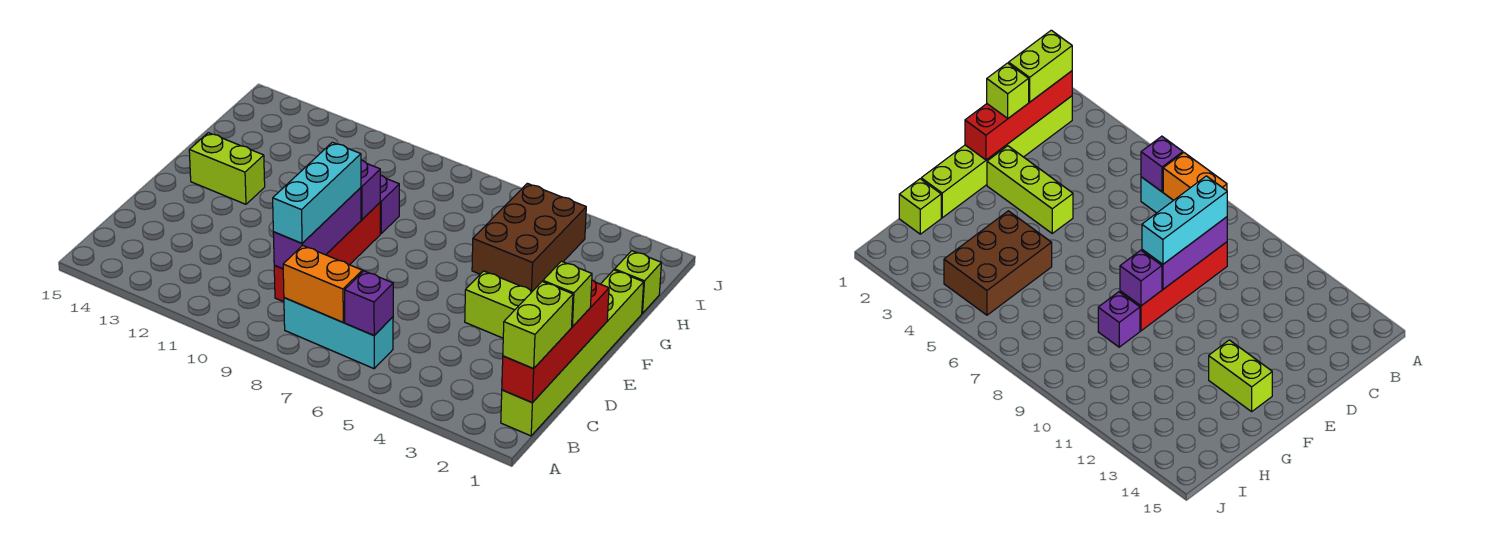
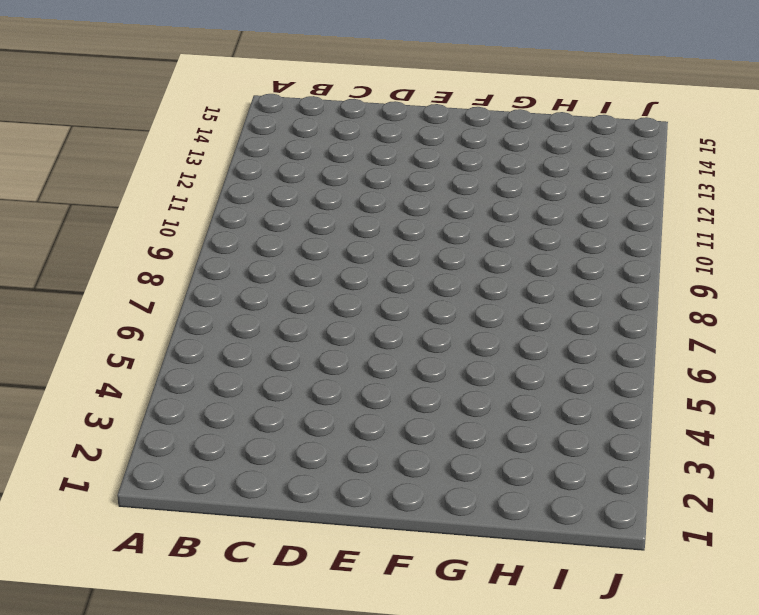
none -> lime 1x6 brick [501,270,644,436]
none -> cyan 1x3 brick [284,298,393,369]
none -> red 1x4 brick [274,203,380,302]

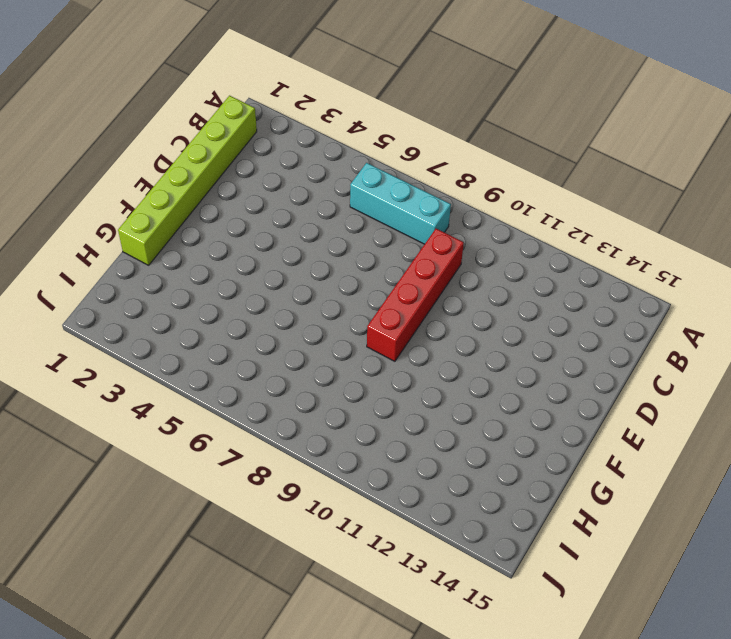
none -> lime 1x3 brick [465,271,532,338]
none -> lime 1x2 brick [189,133,265,204]
none -> brown 2x3 brick [472,183,586,291]

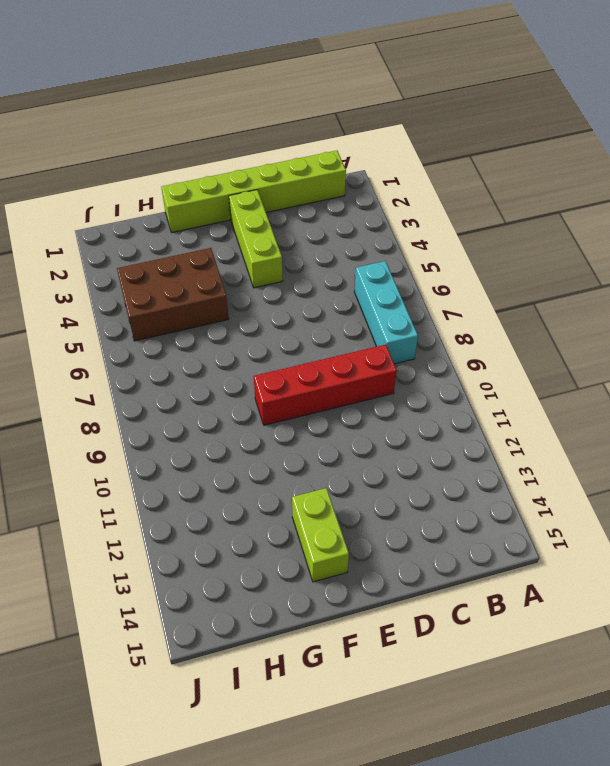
none -> purple 1x1 brick [380,175,399,233]
none -> lime 1x1 brick [615,251,661,313]
none -> red 1x4 brick [502,280,609,403]

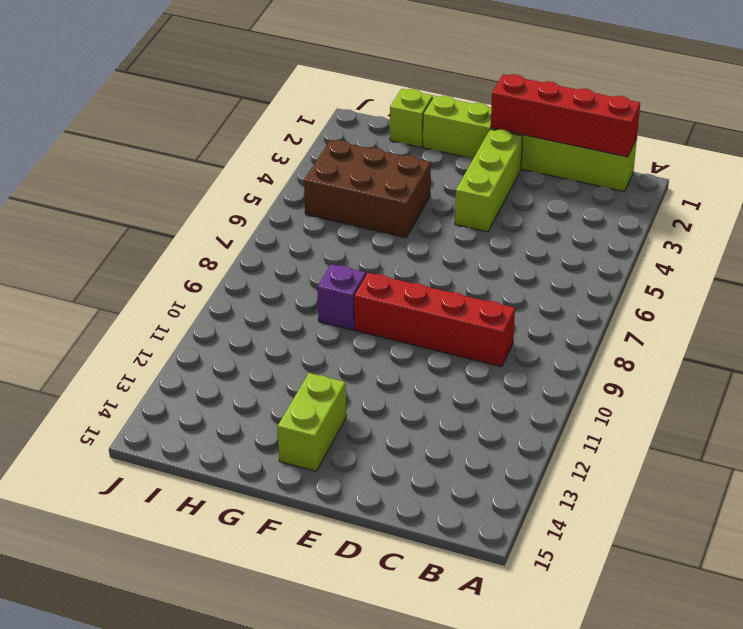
none -> cyan 1x3 brick [284,298,393,369]
none -> purple 1x1 brick [345,271,393,335]
none -> orange 1x2 brick [283,245,362,322]

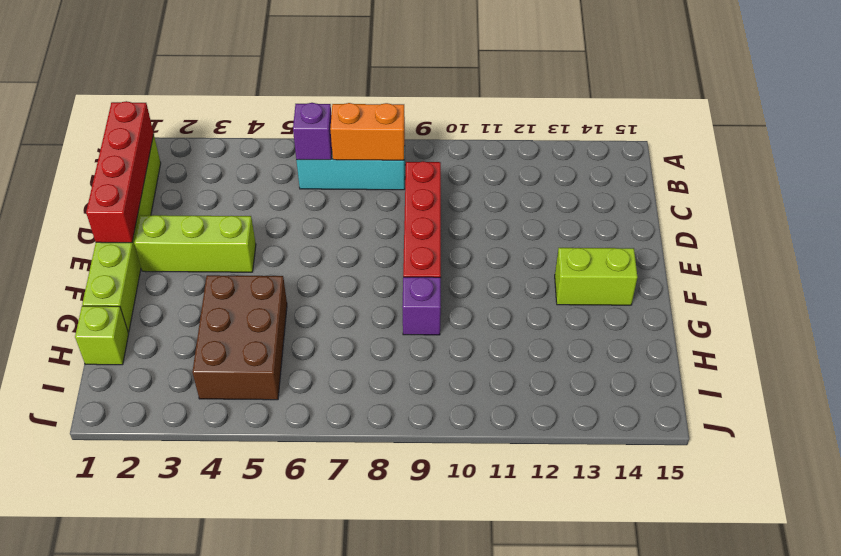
none -> purple 1x3 brick [273,188,361,269]
none -> purple 1x1 brick [361,160,380,219]
none -> lime 1x2 brick [503,282,573,369]

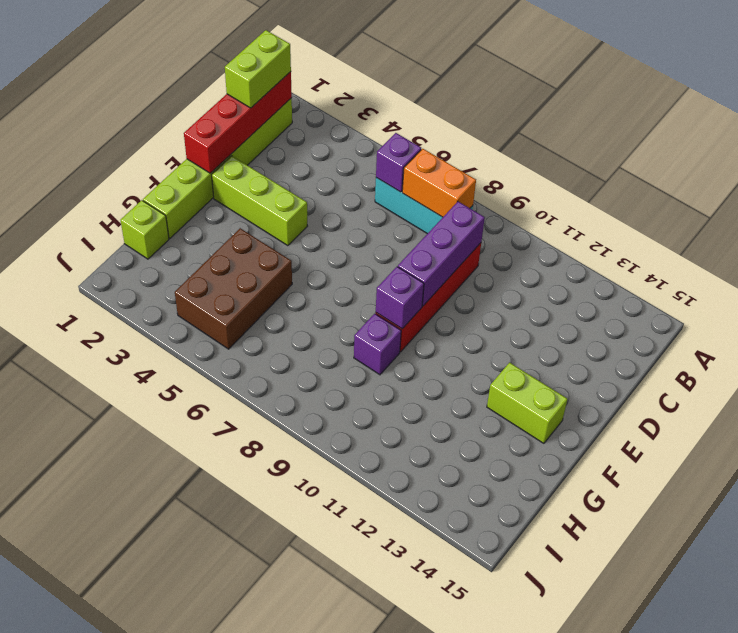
none -> cyan 1x3 brick [273,142,361,243]
none -> lime 1x1 brick [543,261,592,327]

